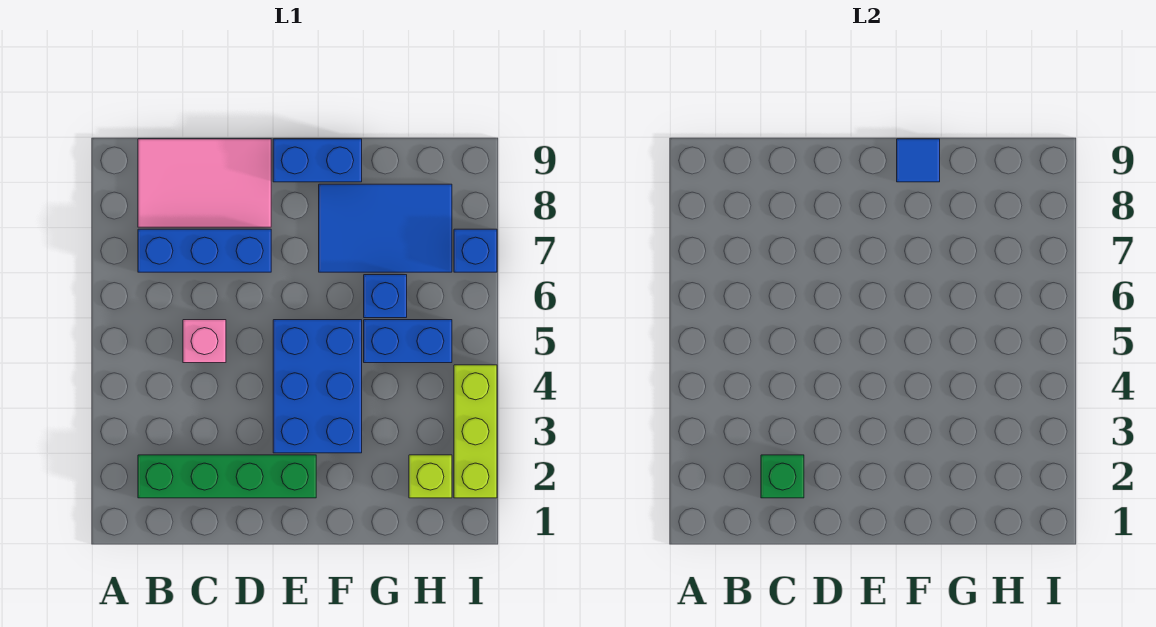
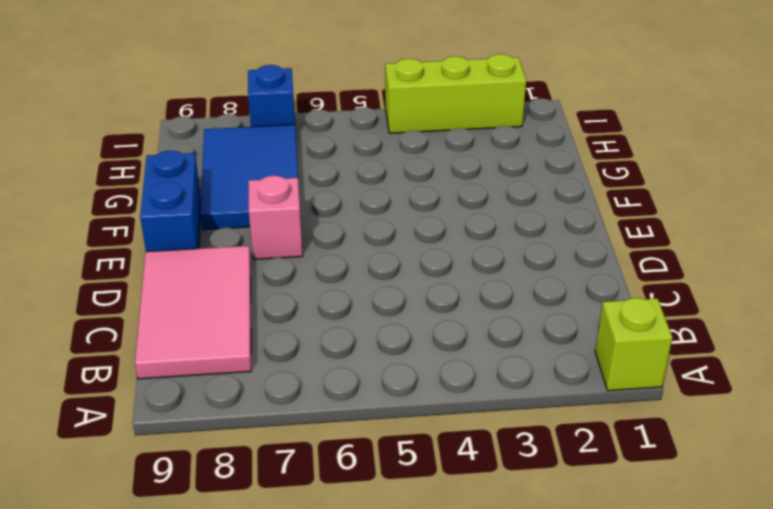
lime 1x1 brick [595,298,673,391] -> lime 1x1 brick moved to [409,455,452,498]
pink 1x1 brick [248,176,303,259] -> pink 1x1 brick moved to [183,320,226,363]
none -> green 1x4 brick [138,455,316,498]
none -> blue 1x3 brick [138,229,271,272]
none -> blue 2x3 brick [273,320,362,453]

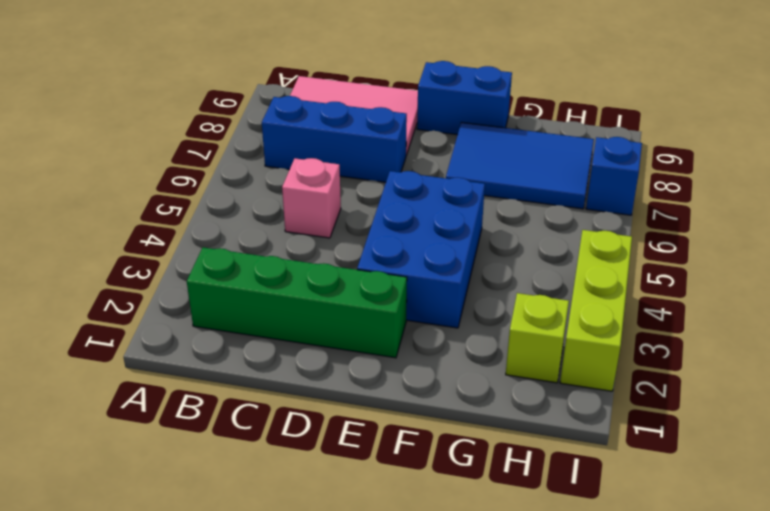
none -> blue 1x2 brick [364,320,452,363]
none -> blue 1x1 brick [364,275,407,318]
none -> green 1x1 brick [761,455,804,498]

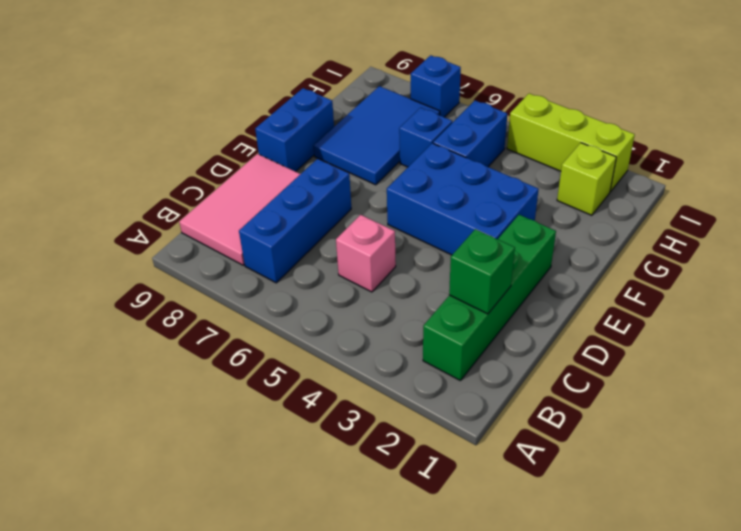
none -> blue 1x1 tile [897,139,940,182]

